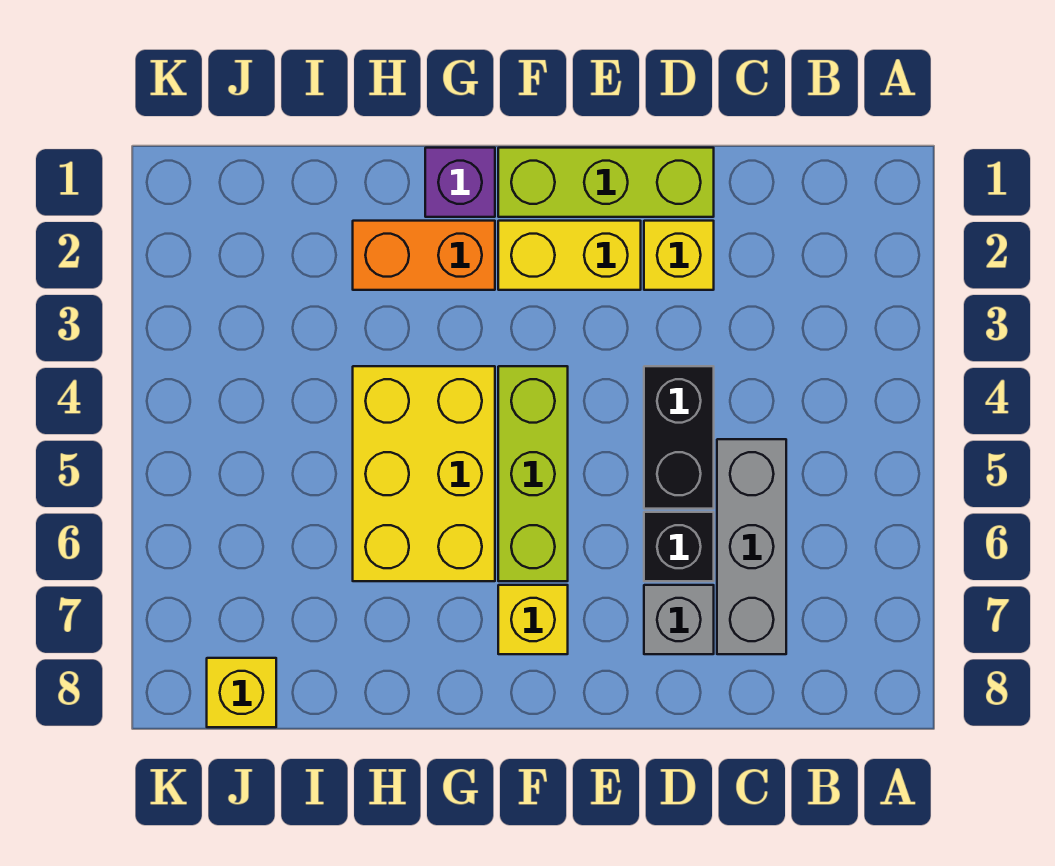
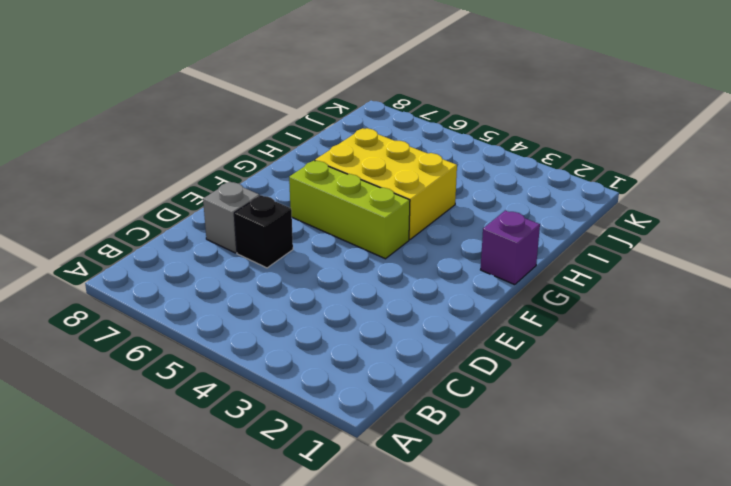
none -> grey 1x3 brick [717,439,786,654]
none -> lime 1x3 brick [498,148,714,217]
none -> yellow 1x1 brick [644,221,714,290]

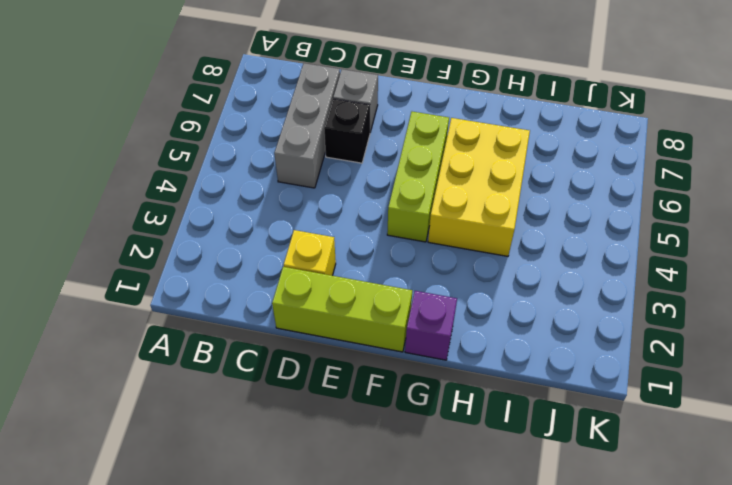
none -> black 1x2 brick [644,366,714,509]
none -> yellow 1x2 brick [498,221,641,290]
none -> yellow 1x1 brick [498,585,568,654]

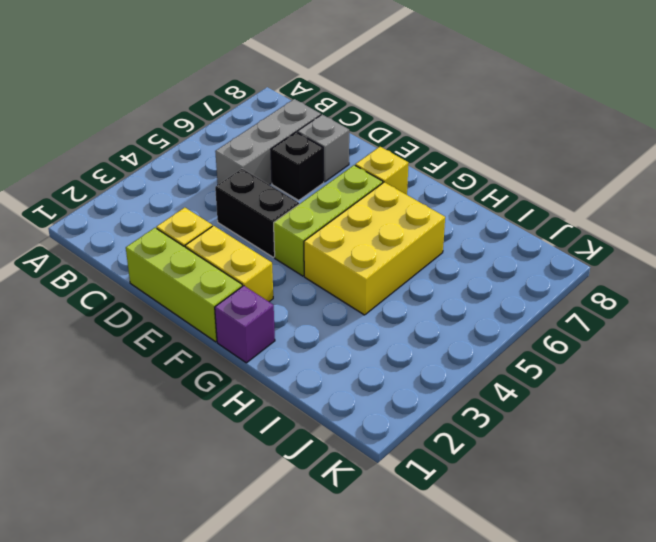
black 1x2 brick [215,169,299,257] -> black 1x2 brick turned to [644,366,714,509]
none -> orange 1x2 brick [353,221,495,290]
none -> yellow 1x1 brick [207,658,276,727]

